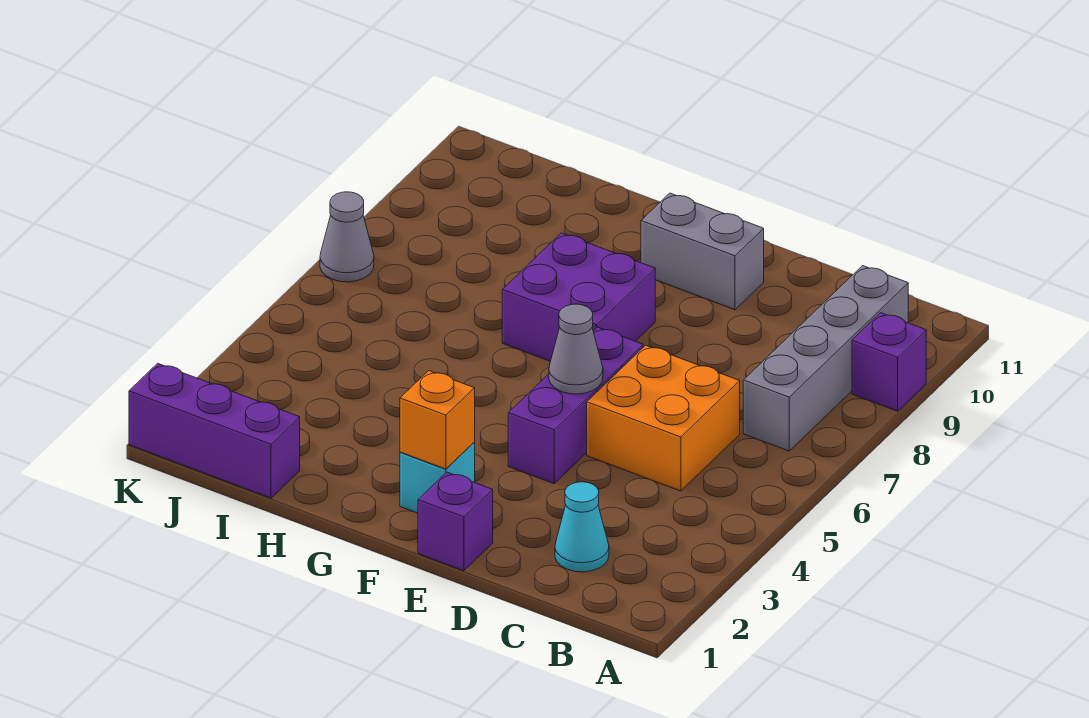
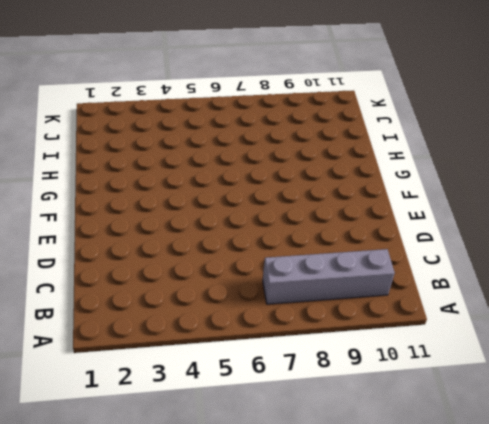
none -> purple 1x1 brick [852,313,926,411]
none -> cyan 1x1 cone [555,482,609,572]
none -> orange 2x2 brick [587,345,740,491]

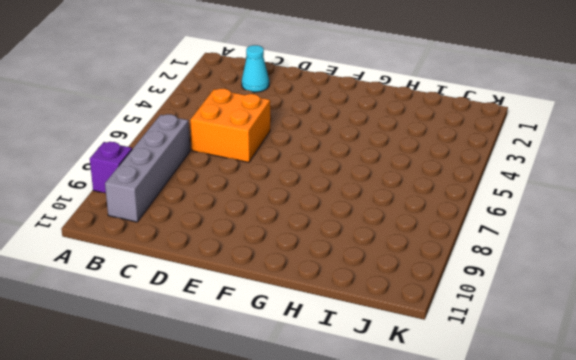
none -> purple 1x1 brick [418,472,493,571]
none -> purple 1x3 brick [508,327,643,484]
none -> grey 1x2 brick [641,193,764,310]

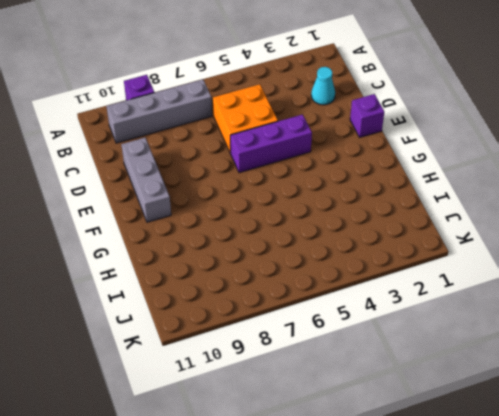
grey 1x3 brick [121,138,171,222] -> grey 1x2 brick [641,193,764,310]
none -> cyan 1x1 brick [400,443,475,513]
none -> purple 2x2 brick [502,233,655,361]
none -> purple 1x3 brick [129,363,300,498]

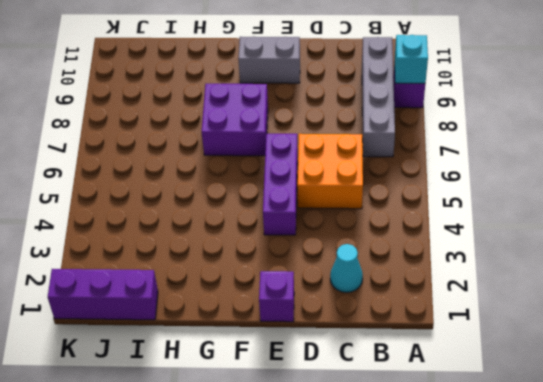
cyan 1x1 brick [395,35,428,83] -> cyan 1x1 brick moved to [400,443,475,513]
none -> grey 1x1 cone [320,192,374,282]
none -> grey 1x1 cone [549,304,603,394]
none -> orange 1x1 brick [400,371,475,469]

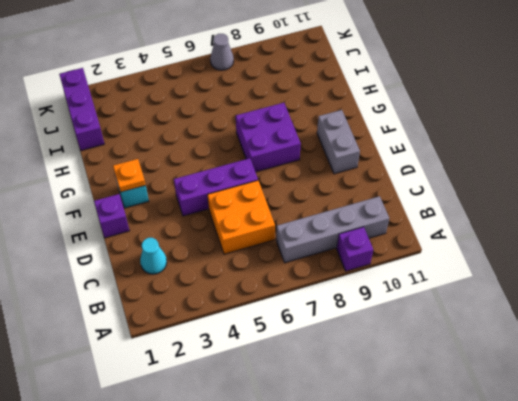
orange 1x1 plate [113,159,146,192] -> orange 1x1 brick [400,371,475,469]
none -> grey 1x1 cone [549,304,603,394]

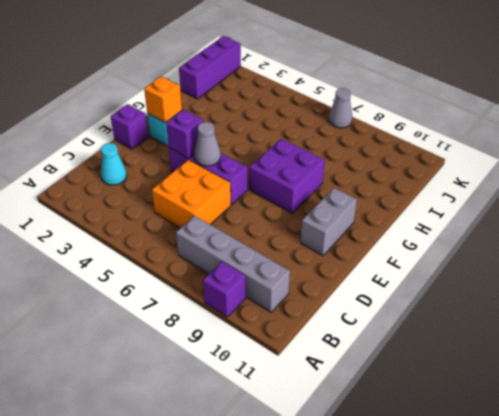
purple 1x1 brick [166,109,204,158] -> none

